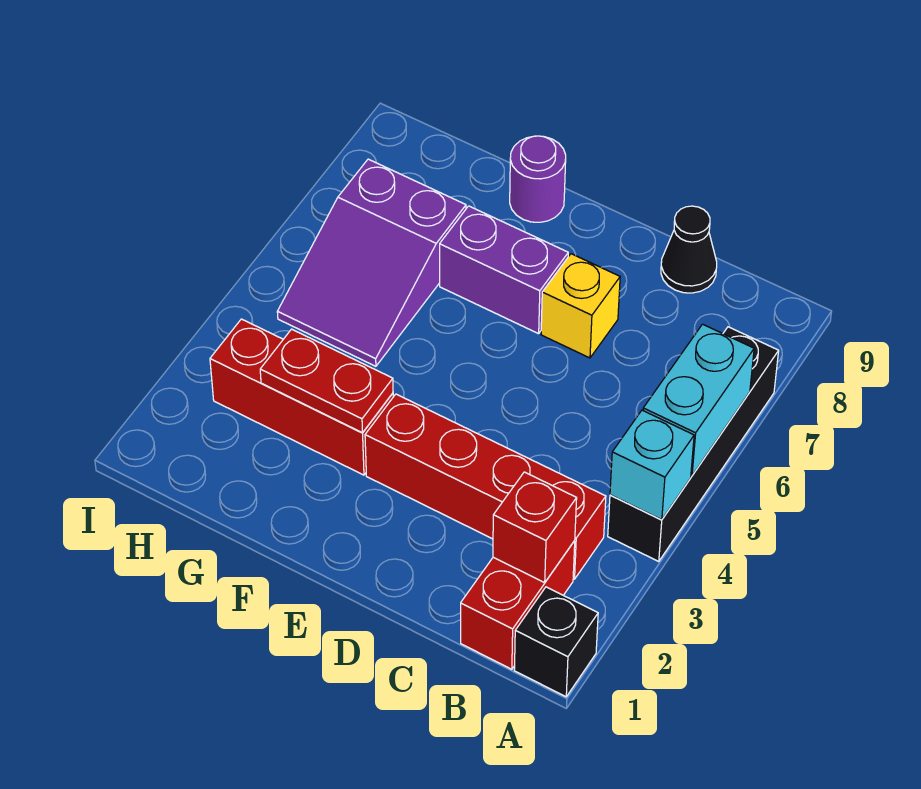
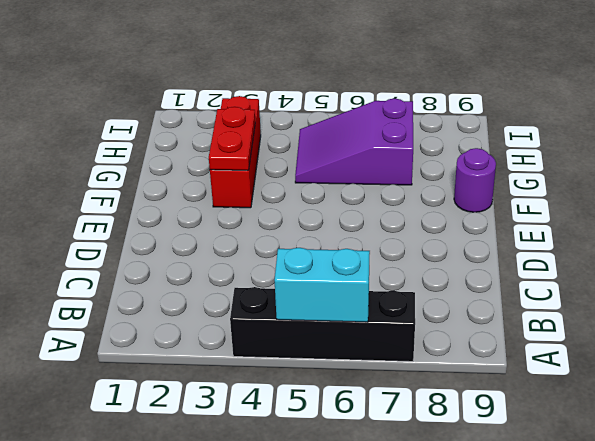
none -> black 1x1 brick [514,587,598,697]
none -> red 1x2 brick [461,541,575,669]
none -> red 1x4 brick [365,394,606,579]

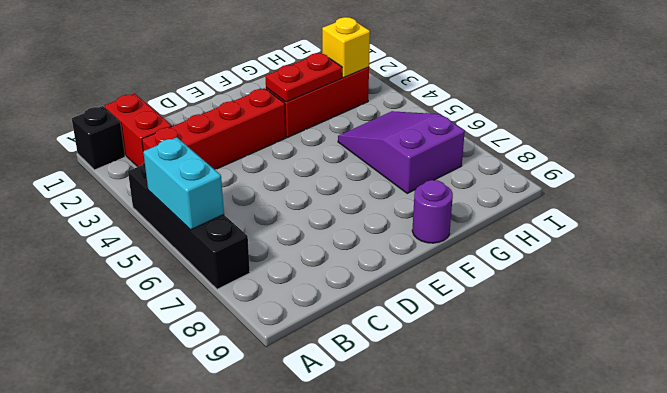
yellow 1x1 brick [322,17,370,78] -> yellow 1x1 brick moved to [541,254,620,358]
none -> black 1x1 cone [661,206,717,293]
none -> purple 1x2 brick [440,206,568,334]
none -> cyan 1x1 brick [610,410,694,520]

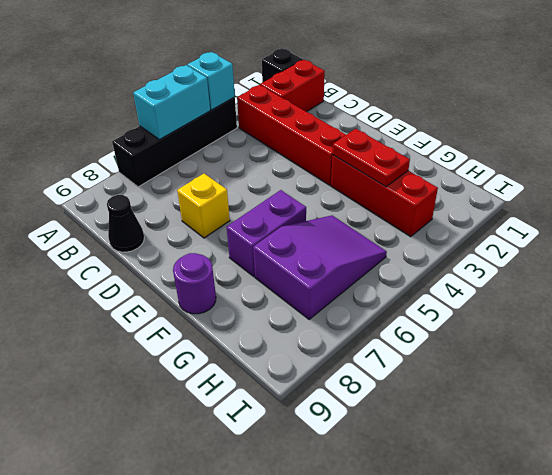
purple 1x2 brick [227,190,306,277] -> purple 1x2 brick turned to [440,206,568,334]
none -> red 1x1 brick [493,472,577,583]

